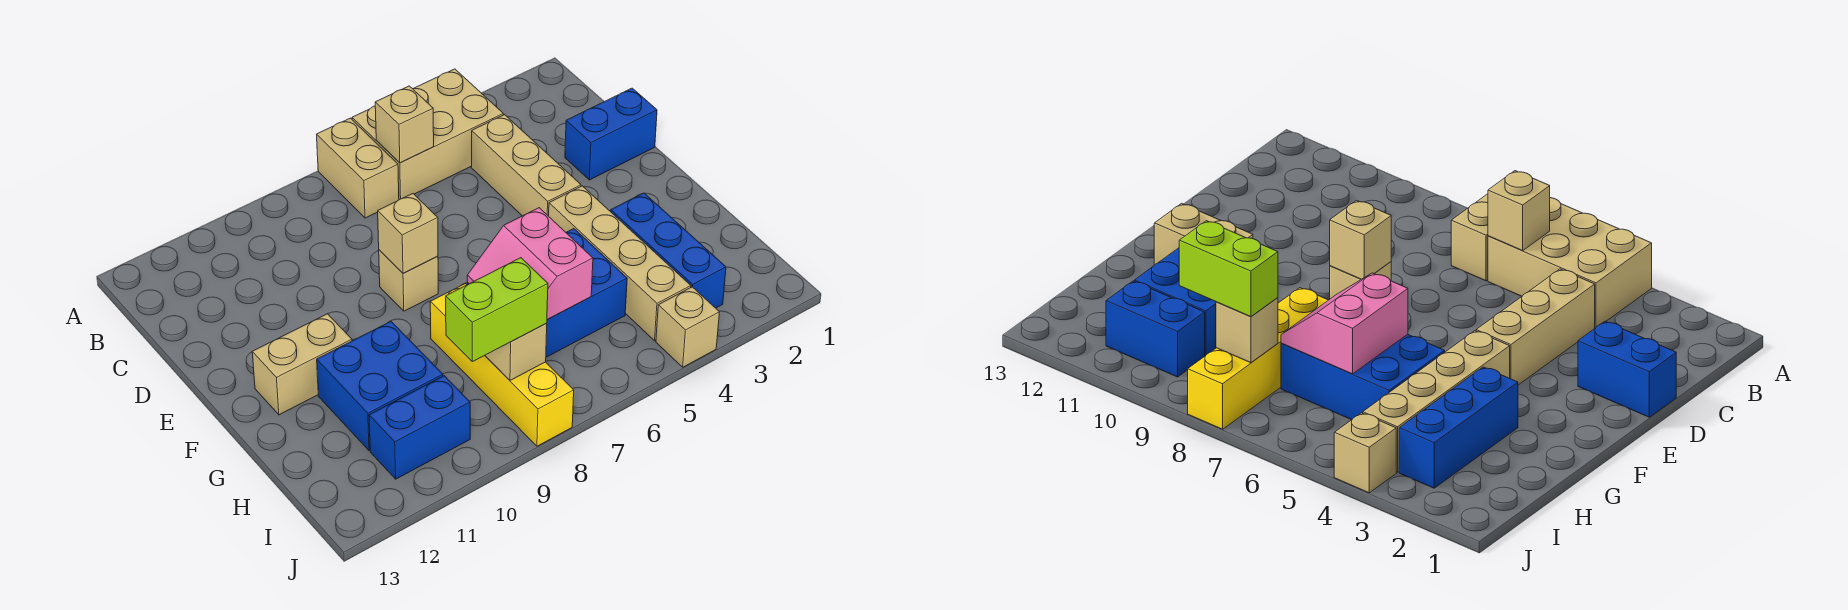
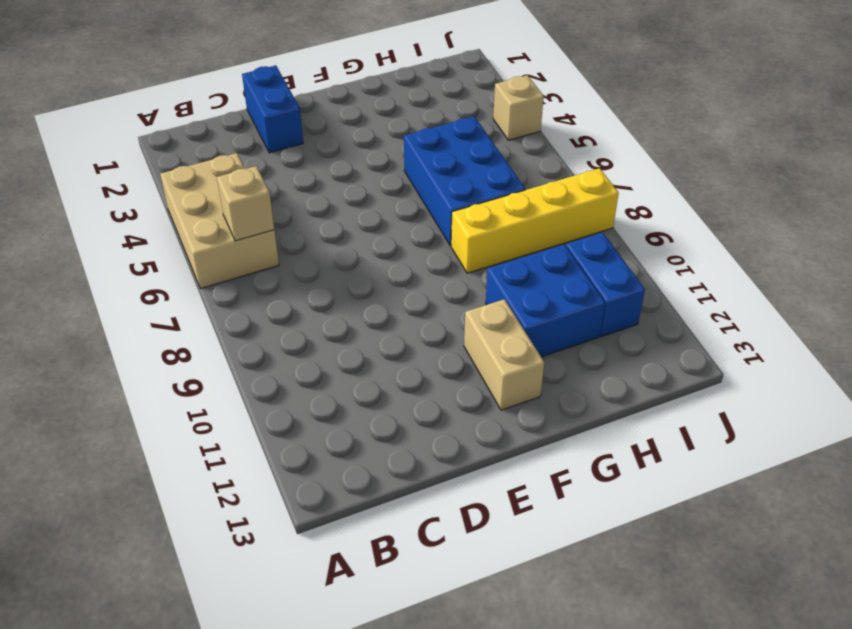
none -> tan 1x2 brick [317,118,399,218]
none -> tan 1x3 brick [471,115,581,216]
none -> tan 1x1 brick [379,250,438,311]

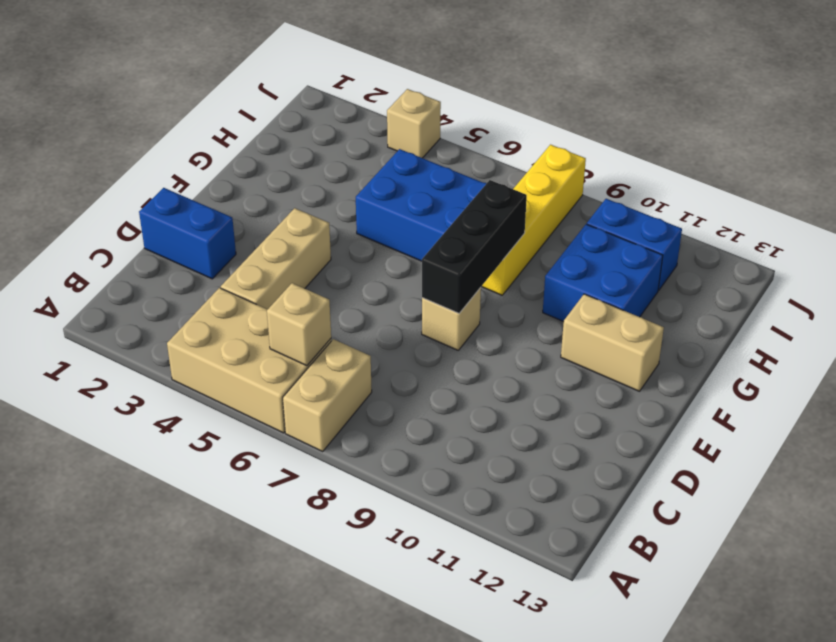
black 1x3 brick [422,180,527,313] -> tan 1x1 brick [378,194,438,273]
none -> tan 1x4 brick [549,186,691,341]
none -> blue 1x3 brick [611,193,726,308]
none -> pink 2x2 slope [467,208,593,320]

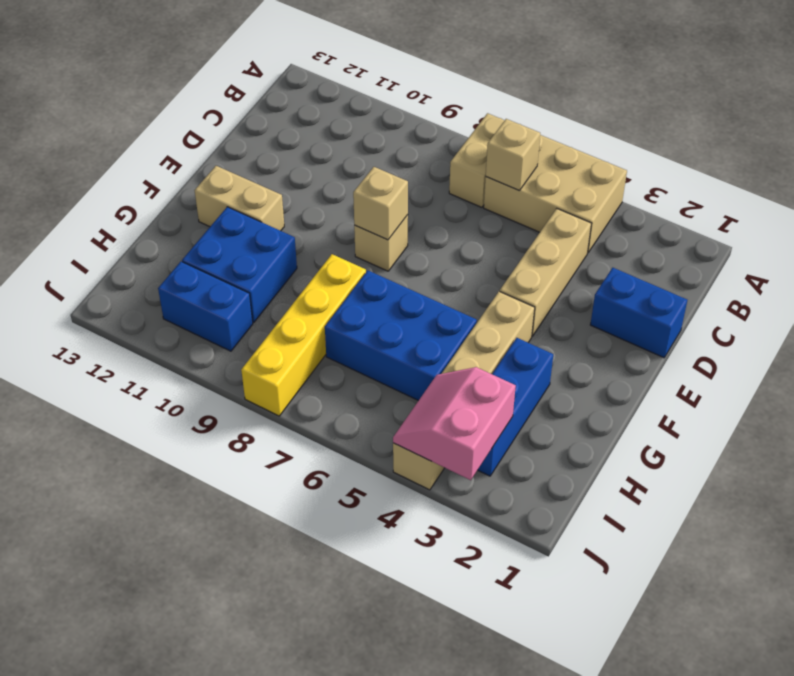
pink 2x2 slope [393,367,516,480] -> pink 2x2 slope moved to [467,208,593,320]
none -> tan 1x1 brick [485,323,547,380]
none -> lime 1x2 brick [446,258,548,362]

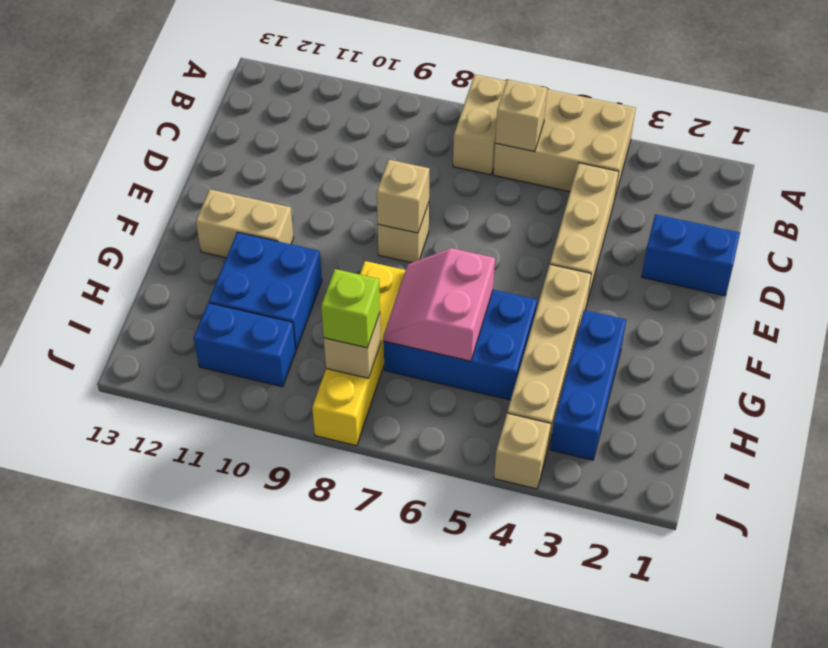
lime 1x1 brick [321,269,380,348] -> lime 1x2 brick [446,258,548,362]

